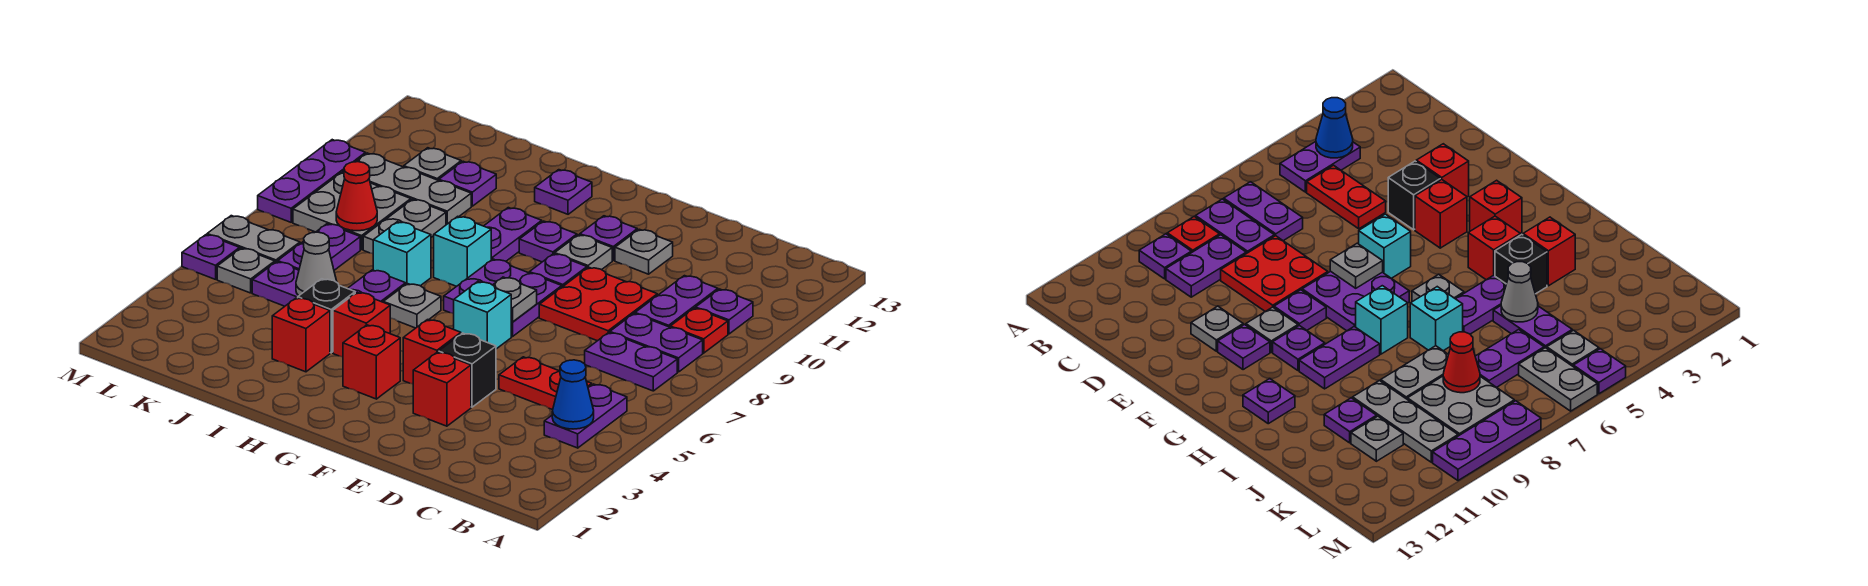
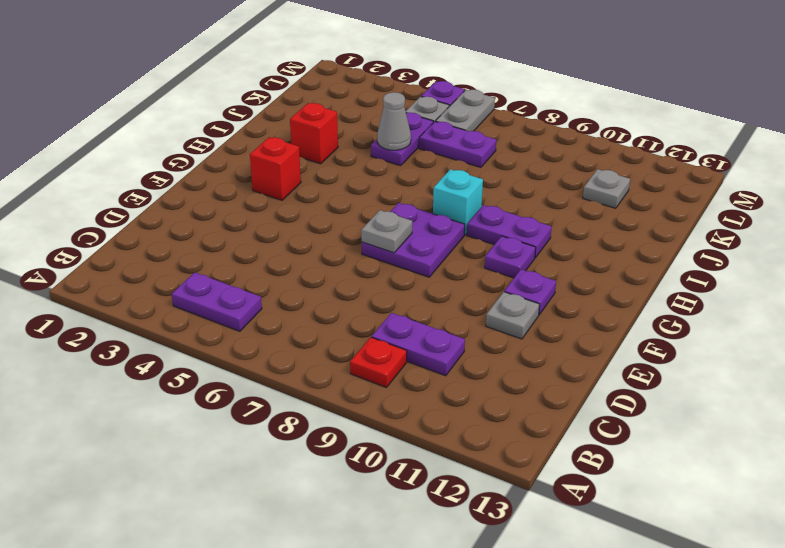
none -> purple 1x2 plate [585,332,677,391]
none -> purple 1x2 plate [610,314,703,372]
none -> purple 1x1 plate [696,289,753,334]
none -> red 1x2 plate [499,357,592,410]

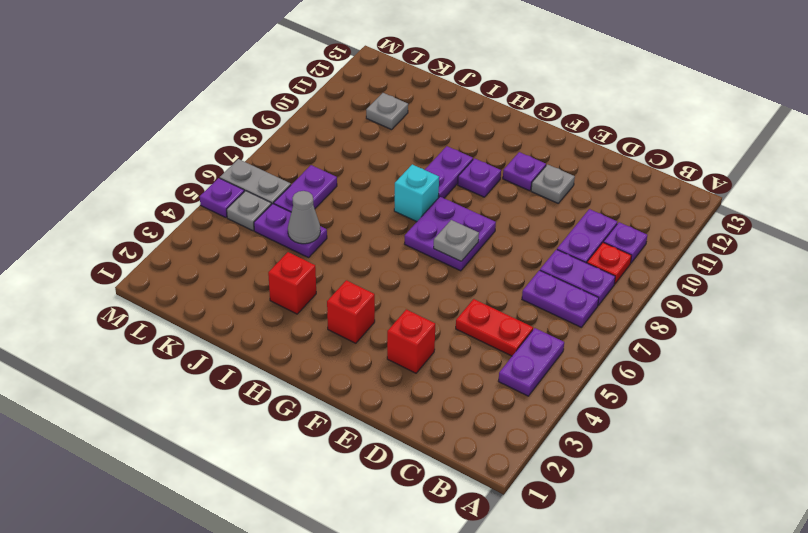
none -> red 2x2 plate [539,267,657,341]
none -> black 1x1 brick [439,333,496,407]
none -> red 1x1 brick [403,320,461,384]
none -> cyan 1x1 brick [454,282,511,349]

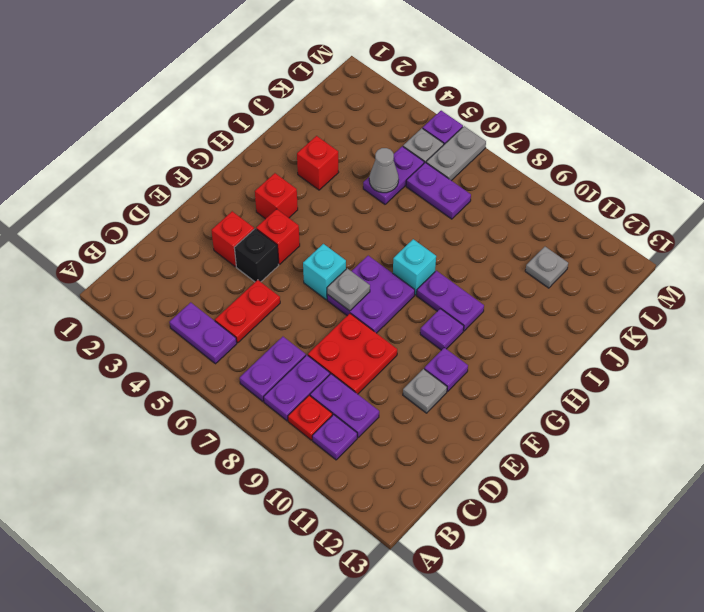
none -> purple 1x1 plate [529,254,587,287]
none -> grey 1x1 plate [555,235,612,270]
none -> red 1x1 brick [333,292,390,357]
none -> grey 1x1 plate [384,284,441,328]

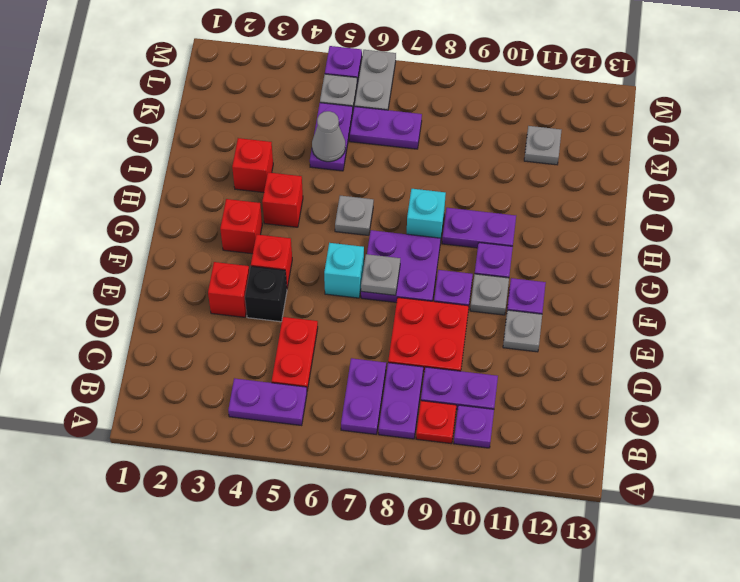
none -> purple 1x1 plate [535,170,592,214]
none -> black 1x1 brick [298,279,355,353]
none -> purple 1x2 plate [348,270,406,302]
none -> cyan 1x1 brick [373,222,431,286]

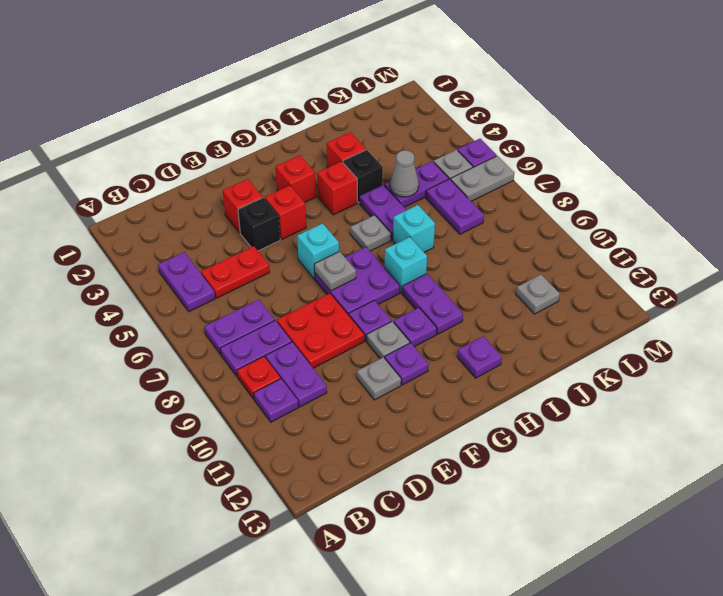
none -> grey 1x2 plate [363,199,446,254]
none -> grey 1x3 plate [343,153,471,225]
none -> purple 1x1 plate [439,161,496,206]
none -> grey 2x2 plate [293,172,411,250]

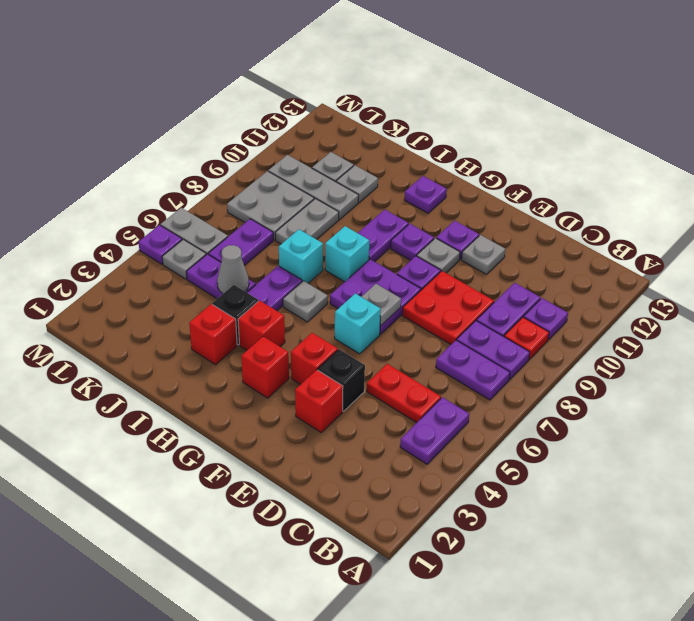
grey 1x1 plate [336,165,378,202] -> purple 1x1 plate [439,161,496,206]
none -> purple 1x3 plate [258,140,366,222]
none -> blue 1x1 cone [552,360,594,429]
none -> red 1x1 cone [336,162,377,231]

